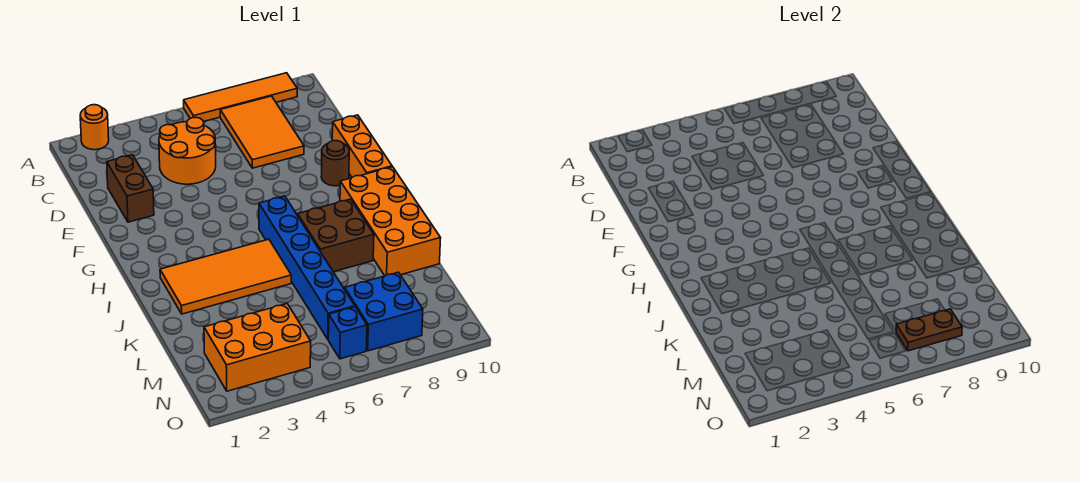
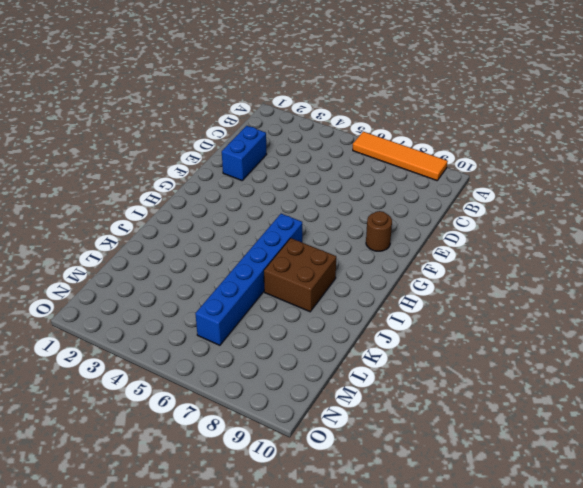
blue 1x2 brick [222,126,267,180] -> brown 1x2 brick [107,155,154,222]
none -> orange 1x1 round brick [80,105,109,150]
none -> orange 2x3 tile [220,96,304,168]
none -> orange 2x2 round brick [159,117,216,184]

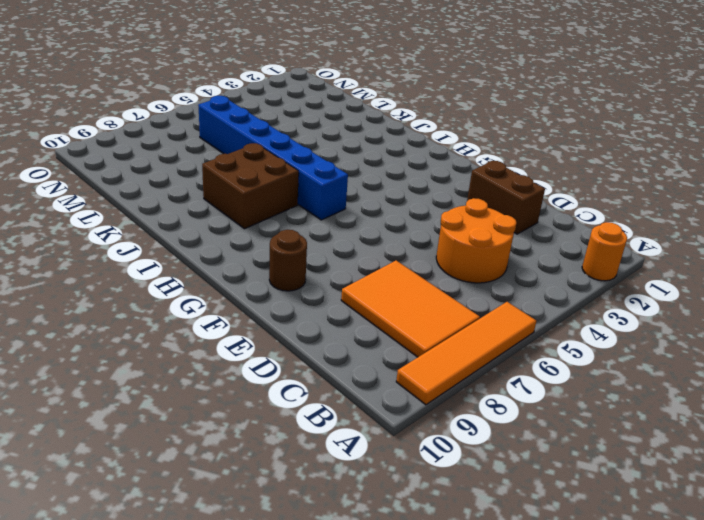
none -> orange 1x3 brick [332,115,392,177]
none -> orange 2x4 brick [340,167,441,276]
none -> orange 2x4 tile [160,239,291,314]

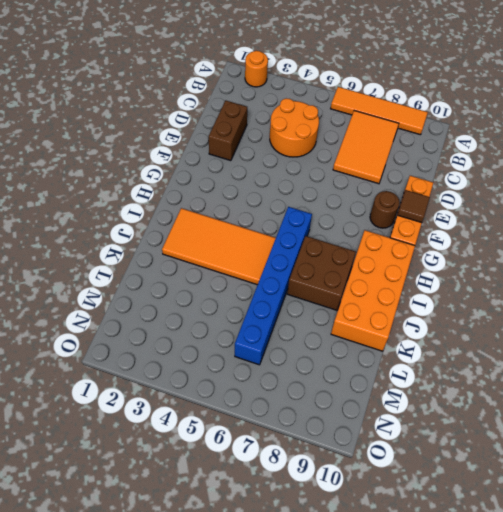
brown 1x1 tile [398,190,430,223] -> none
none -> orange 2x3 brick [204,304,311,391]
none -> blue 2x2 brick [345,272,423,351]
none -> blue 1x1 brick [328,307,367,359]

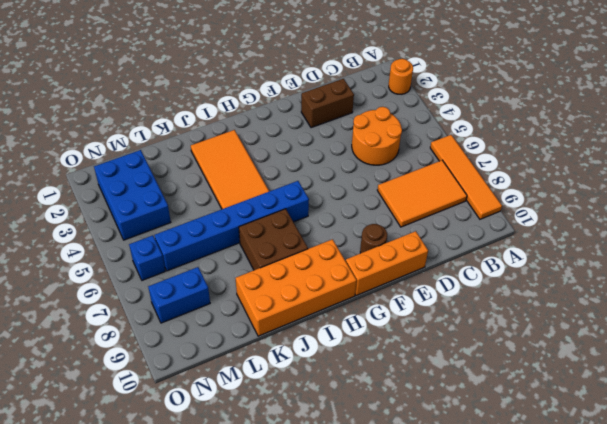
blue 2x3 brick [94,150,171,240] -> orange 2x3 brick [204,304,311,391]
blue 1x2 brick [148,267,210,323] -> blue 2x2 brick [345,272,423,351]
none -> brown 1x2 plate [896,309,962,351]

